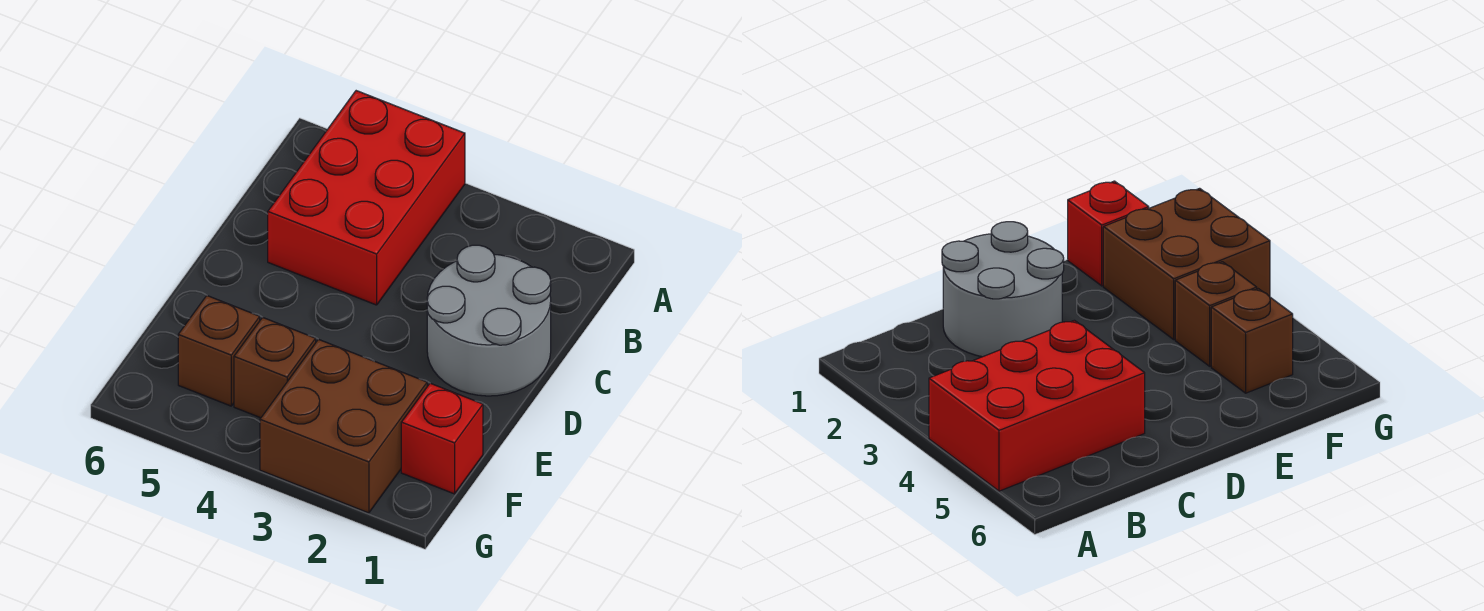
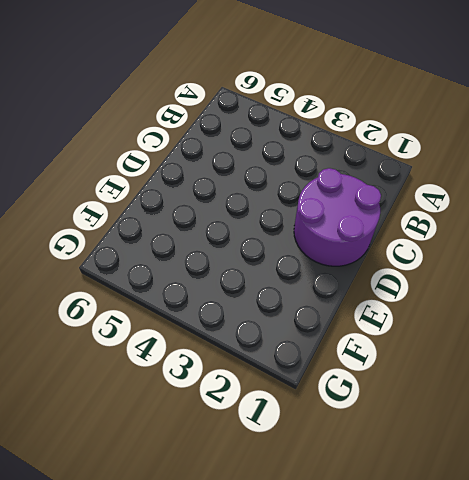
purple 2x2 round brick [294,168,381,266] -> grey 2x2 round brick [427,245,551,396]
none -> red 2x3 brick [268,91,465,305]
none -> red 1x1 brick [401,383,483,494]

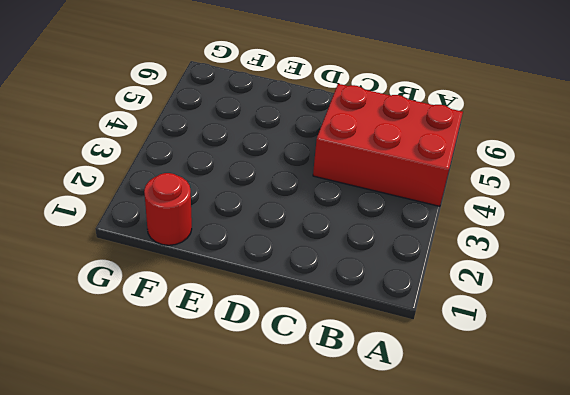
red 1x1 round brick [144,173,192,245] -> red 1x1 brick [401,383,483,494]
none -> grey 2x2 round brick [427,245,551,396]
none -> brown 2x2 brick [260,339,427,513]

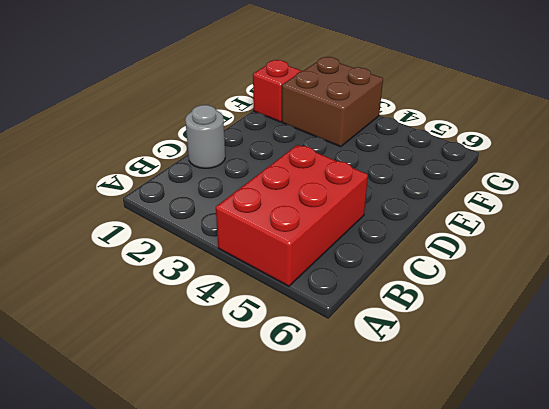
grey 1x1 round brick [185,105,225,168] -> grey 2x2 round brick [427,245,551,396]
none -> brown 1x1 brick [234,317,316,418]
none -> brown 1x1 brick [178,296,260,406]

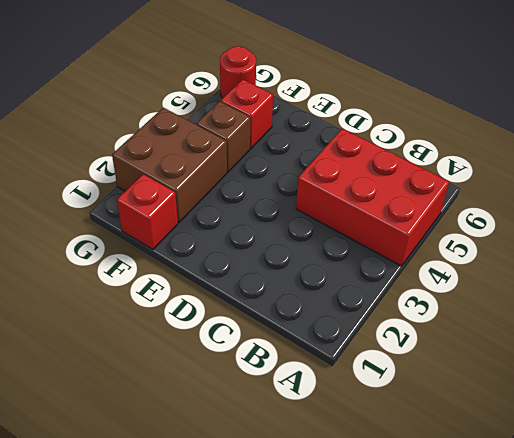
red 1x1 brick [221,79,273,148] -> brown 1x1 brick [178,296,260,406]
red 1x1 round brick [220,46,256,98] -> none
none -> grey 2x2 round brick [427,245,551,396]

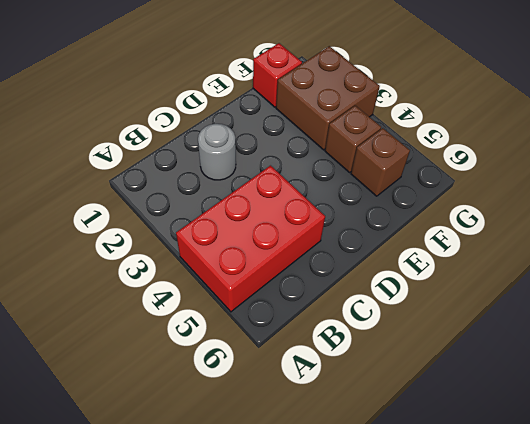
grey 1x1 round brick [198,124,236,180] -> grey 2x2 round brick [427,245,551,396]

